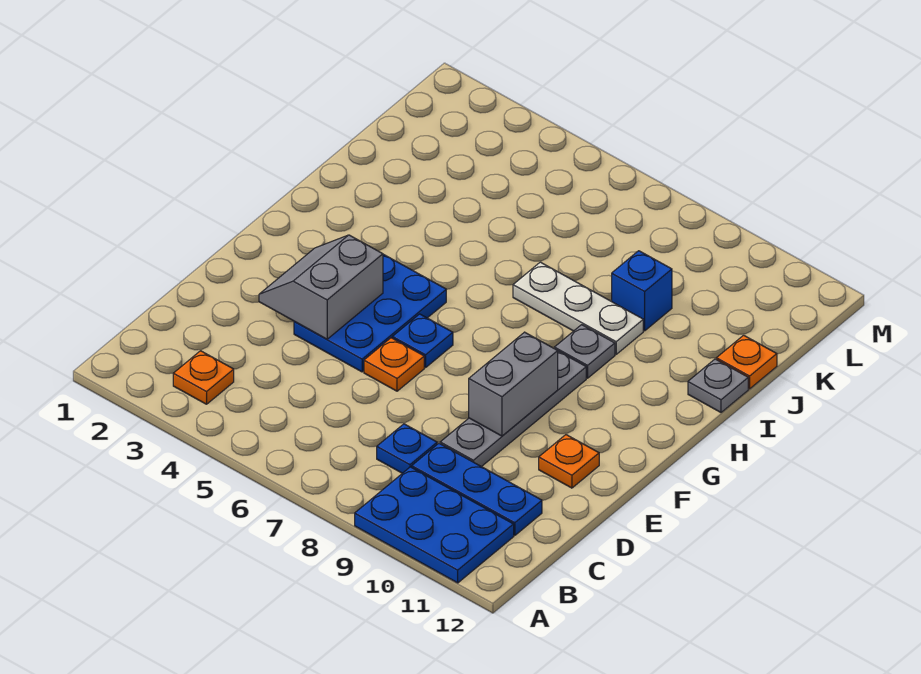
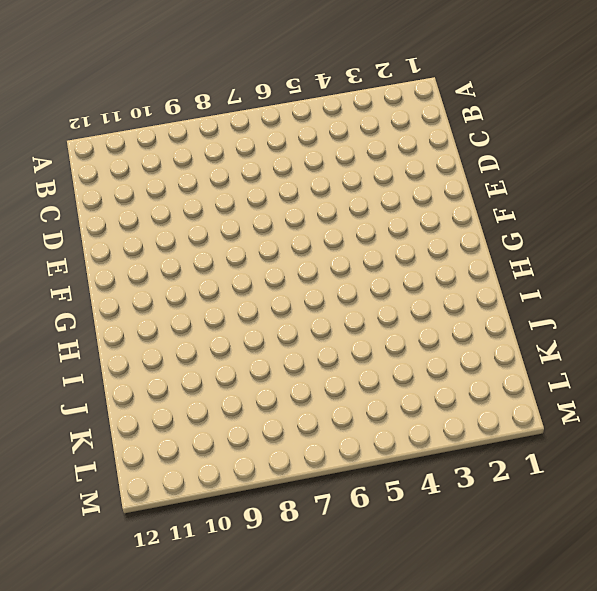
none -> blue 2x3 plate [355,467,514,583]
none -> orange 1x1 plate [173,351,234,404]
none -> blue 1x1 plate [377,424,437,473]

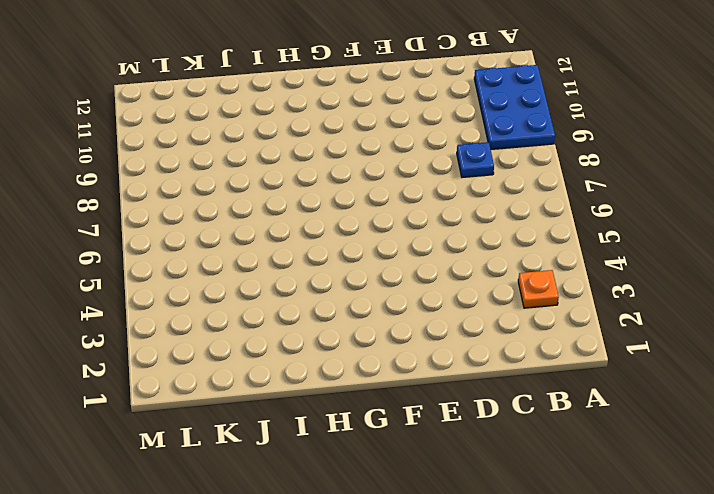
none -> blue 1x3 plate [412,443,542,535]
none -> grey 1x4 plate [440,351,586,467]
none -> blue 2x3 plate [294,254,446,372]

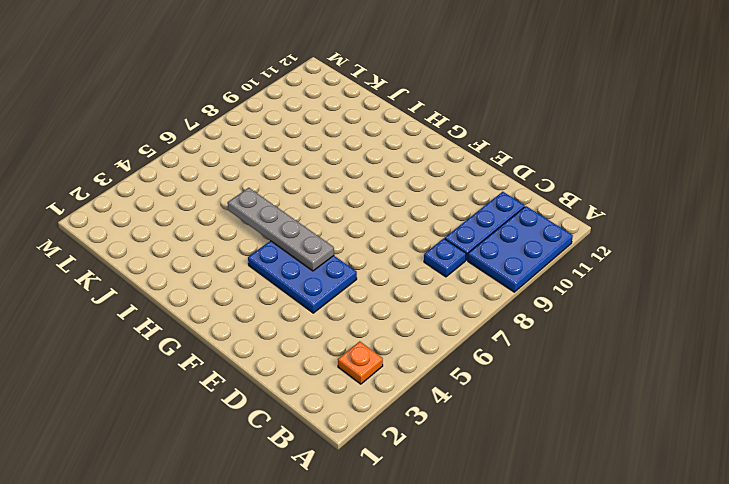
grey 1x4 plate [228,188,334,271] -> grey 1x4 plate moved to [440,351,586,467]
none -> orange 1x1 plate [364,338,424,391]
none -> orange 1x1 plate [539,435,599,488]
none -> blue 1x1 plate [392,314,453,367]

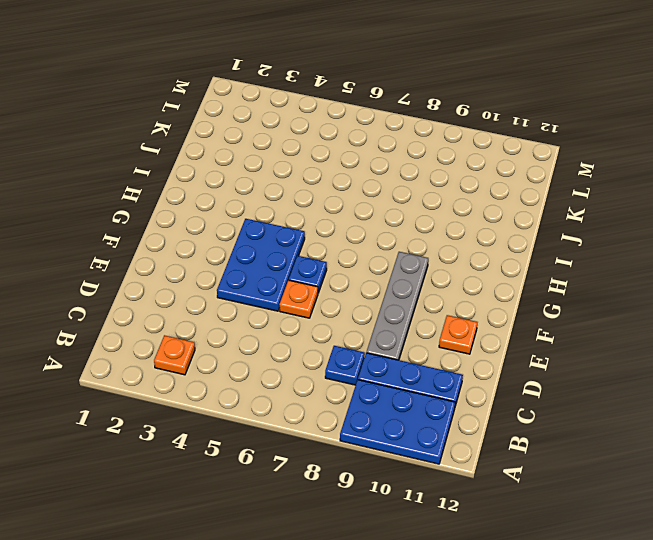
none -> grey 1x1 plate [554,325,615,378]
none -> white 1x3 plate [513,262,643,354]
none -> grey 1x1 plate [688,359,748,412]

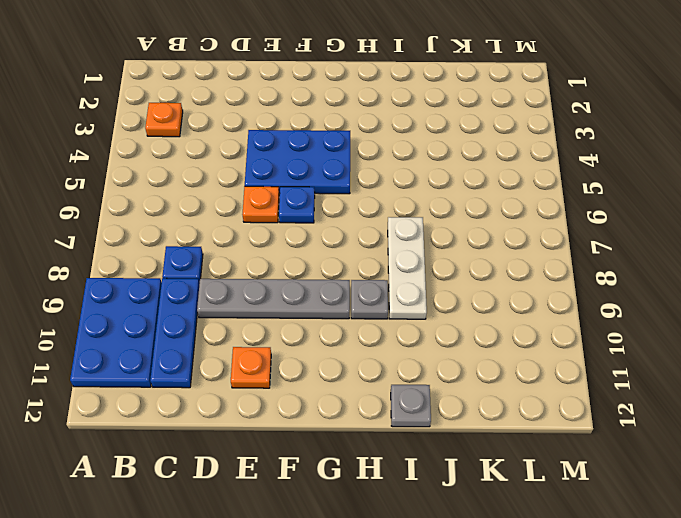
none -> blue 1x1 brick [612,251,672,331]
none -> orange 1x1 plate [716,335,777,389]
none -> grey 2x2 slope [259,235,383,339]

